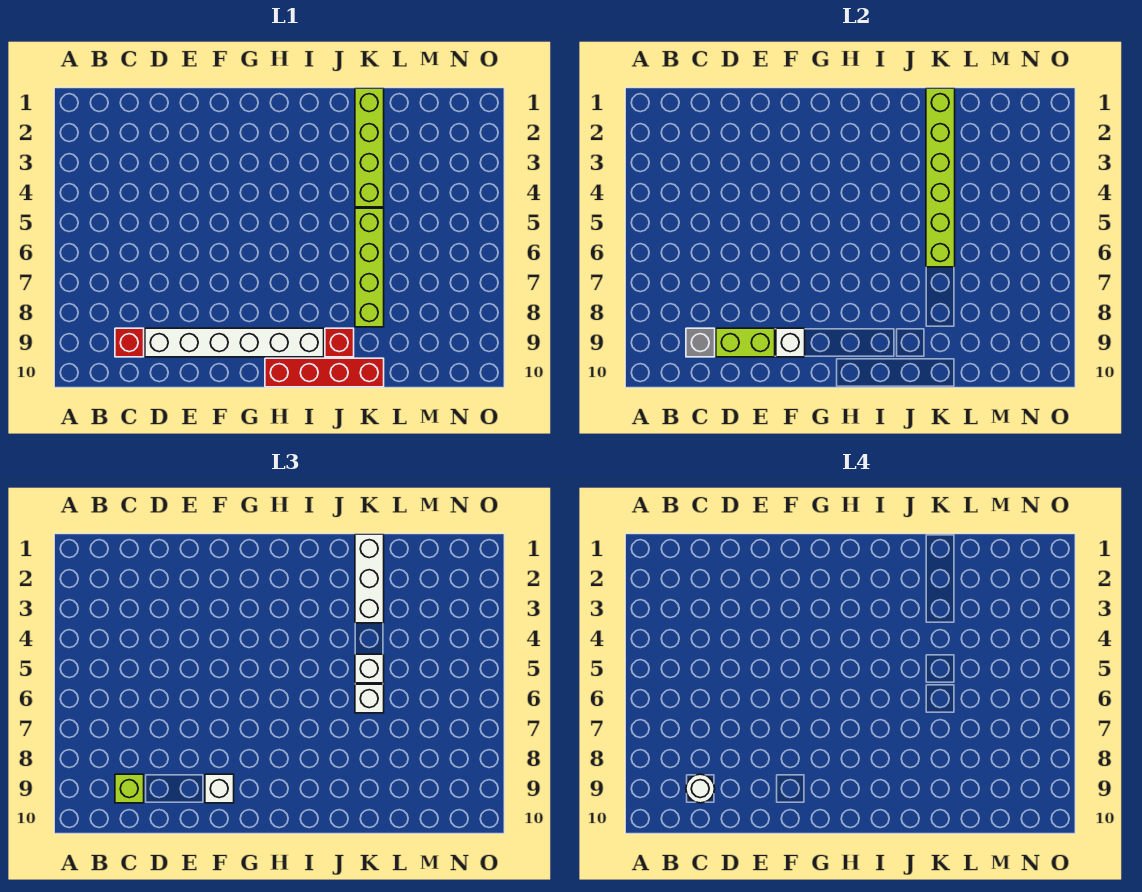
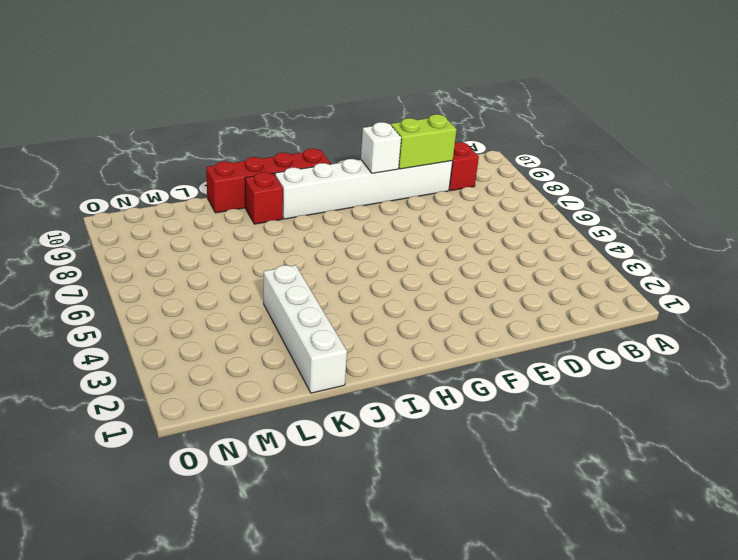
white 1x4 brick [264,265,347,393] -> lime 1x4 brick [355,88,384,207]
none -> lime 1x4 brick [355,208,384,327]
none -> grey 1x1 brick [686,328,715,357]
none -> lime 1x6 brick [926,88,955,267]

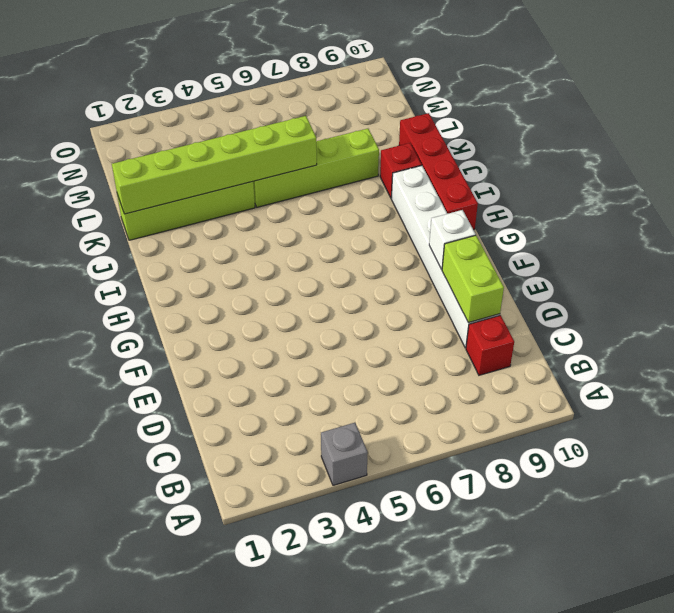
grey 1x1 brick [321,423,368,485] -> grey 1x1 brick moved to [686,328,715,357]
none -> lime 1x1 brick [115,774,144,803]
none -> white 1x1 brick [205,774,234,803]
none -> white 1x3 brick [355,534,384,623]

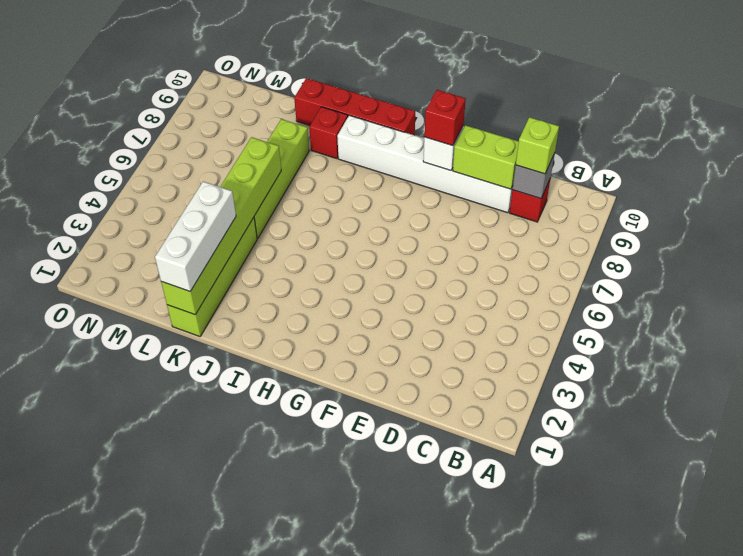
red 1x1 brick [424,90,466,146] -> white 1x1 brick [205,774,234,803]
none -> white 1x1 brick [355,654,384,683]
none -> white 1x1 brick [355,684,384,713]
none -> white 1x1 round brick [686,774,715,803]

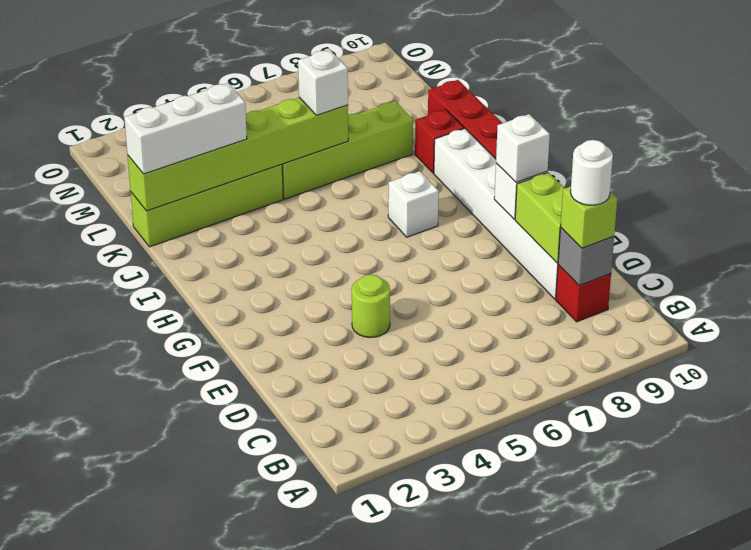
lime 1x1 round brick [352,275,390,337] -> none
white 1x1 brick [388,171,439,237] -> white 1x1 brick moved to [355,654,384,683]

